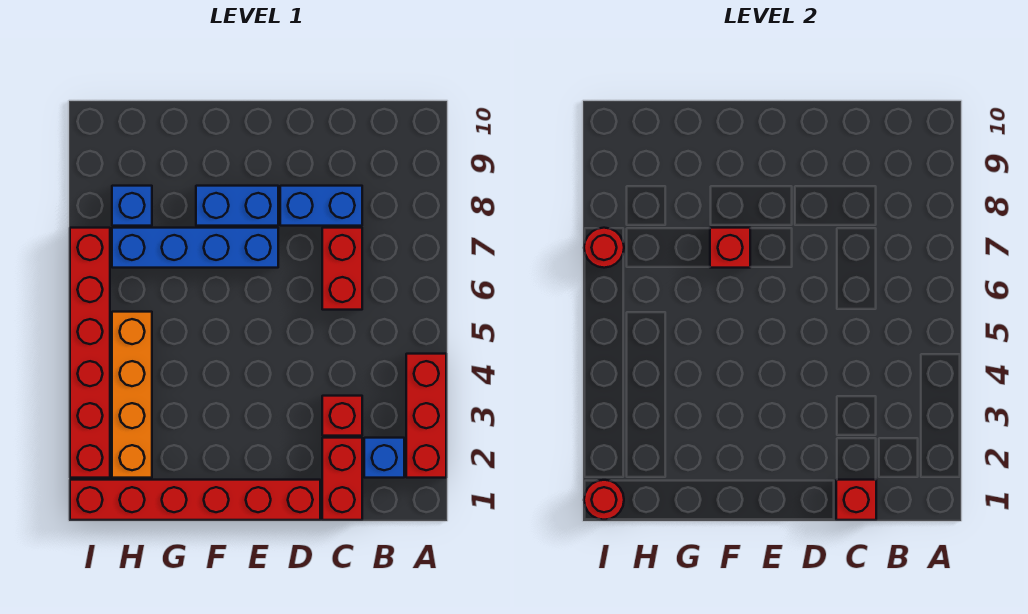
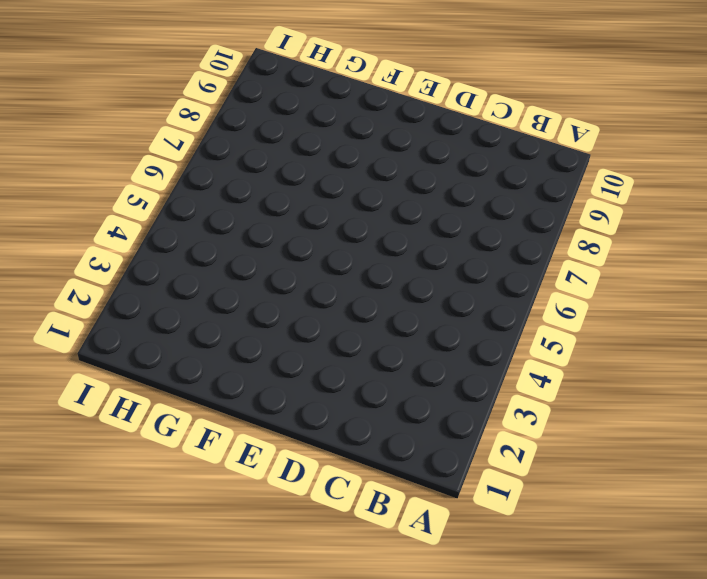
none -> red 1x3 brick [406,354,446,478]
none -> blue 1x1 brick [364,438,404,478]
none -> red 1x2 brick [322,438,362,520]

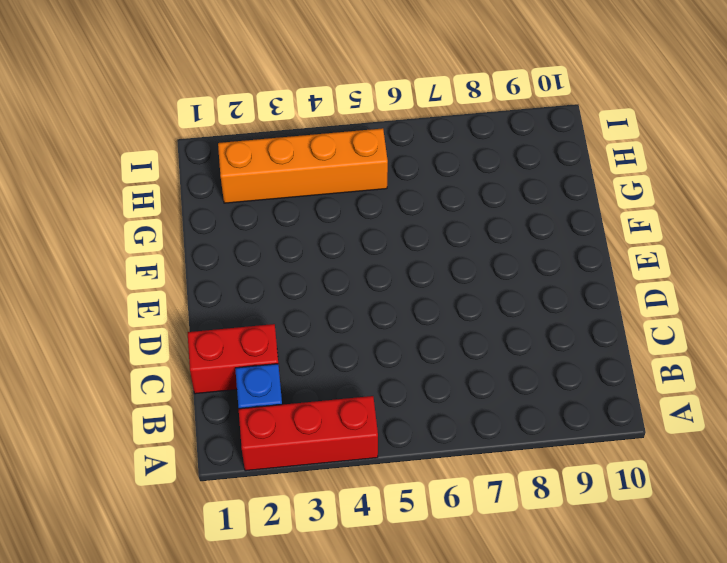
none -> red 1x1 brick [322,396,362,436]
none -> red 1x2 brick [322,228,362,310]
none -> blue 1x2 brick [280,186,362,226]

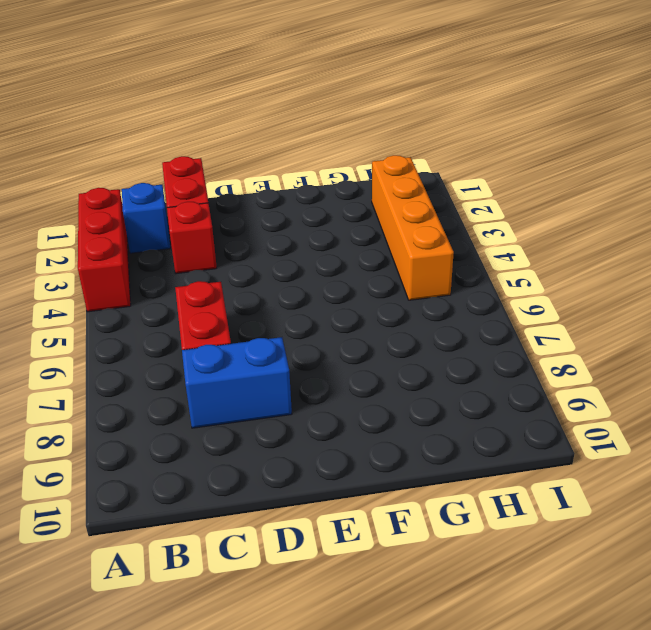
none -> red 1x6 brick [70,480,320,520]
none -> blue 1x4 brick [112,228,278,268]
none -> blue 1x2 brick [196,186,278,226]

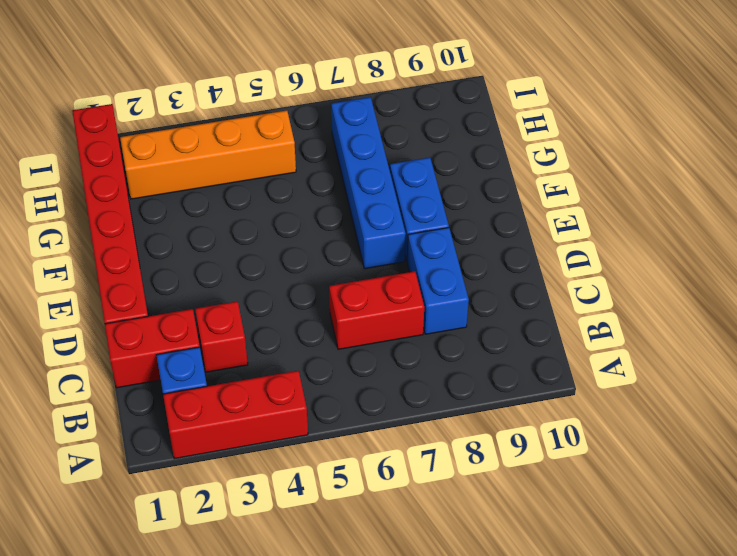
none -> blue 1x1 brick [112,186,152,226]
none -> red 1x6 brick [70,228,110,478]
none -> red 1x1 brick [836,480,876,520]

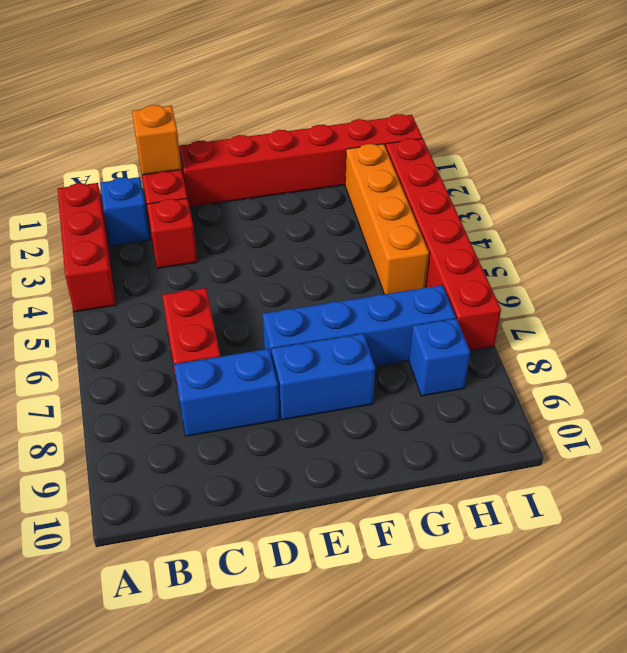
orange 1x1 brick [132,105,182,175] -> red 1x1 brick [836,480,876,520]
none -> red 1x1 brick [710,228,750,268]
none -> red 1x1 round brick [584,480,624,520]
none -> red 1x1 round brick [584,228,624,268]

